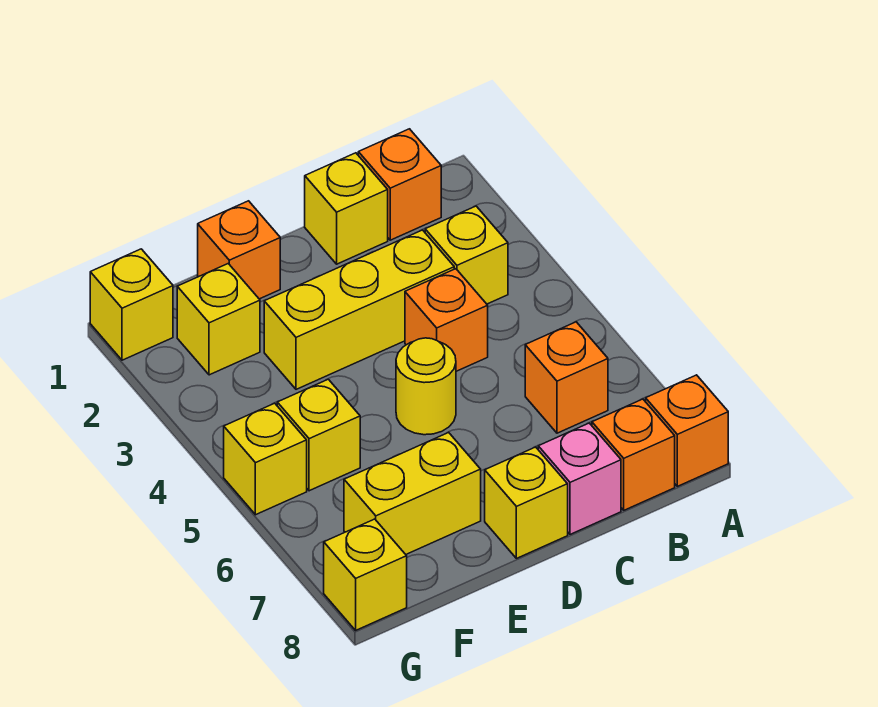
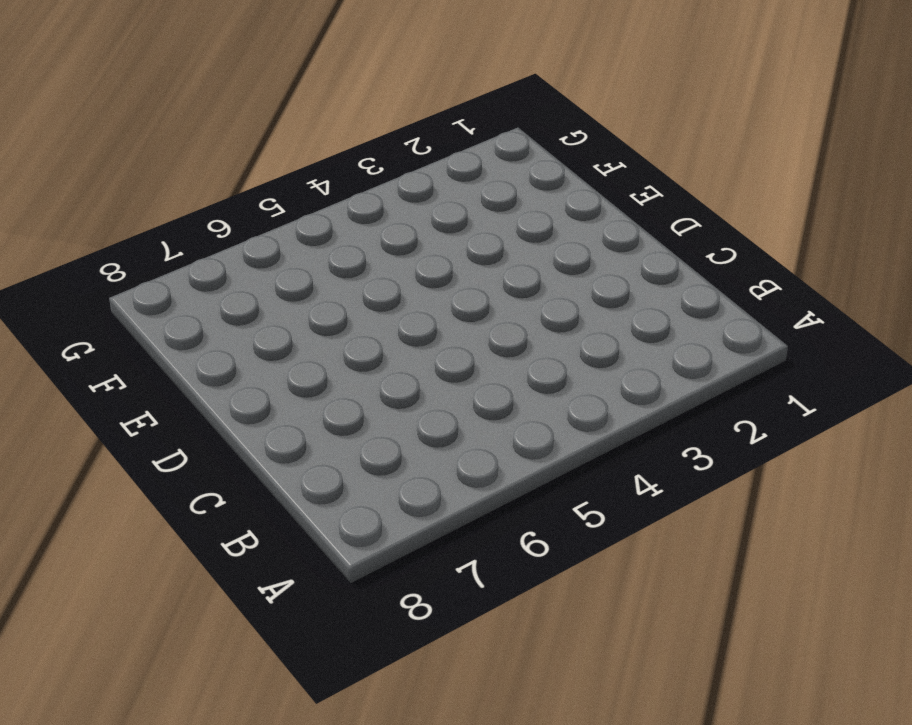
none -> orange 1x1 brick [646,375,728,486]
none -> orange 1x1 brick [358,129,441,240]
none -> yellow 1x1 brick [425,206,508,304]

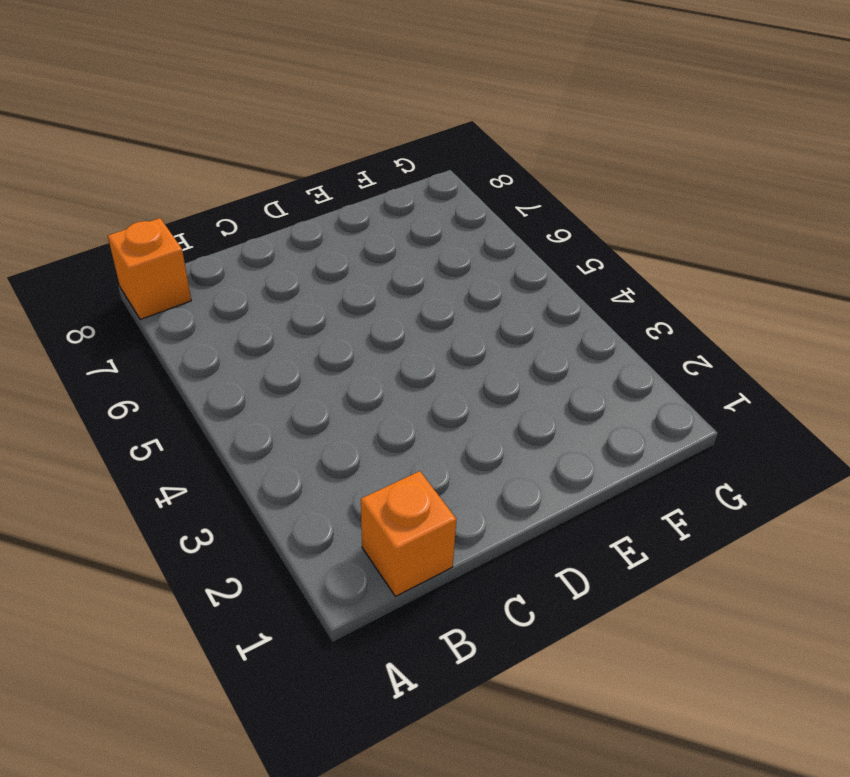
none -> yellow 1x1 brick [425,206,508,304]
none -> orange 1x1 brick [525,322,608,433]
none -> orange 1x1 brick [592,399,675,510]

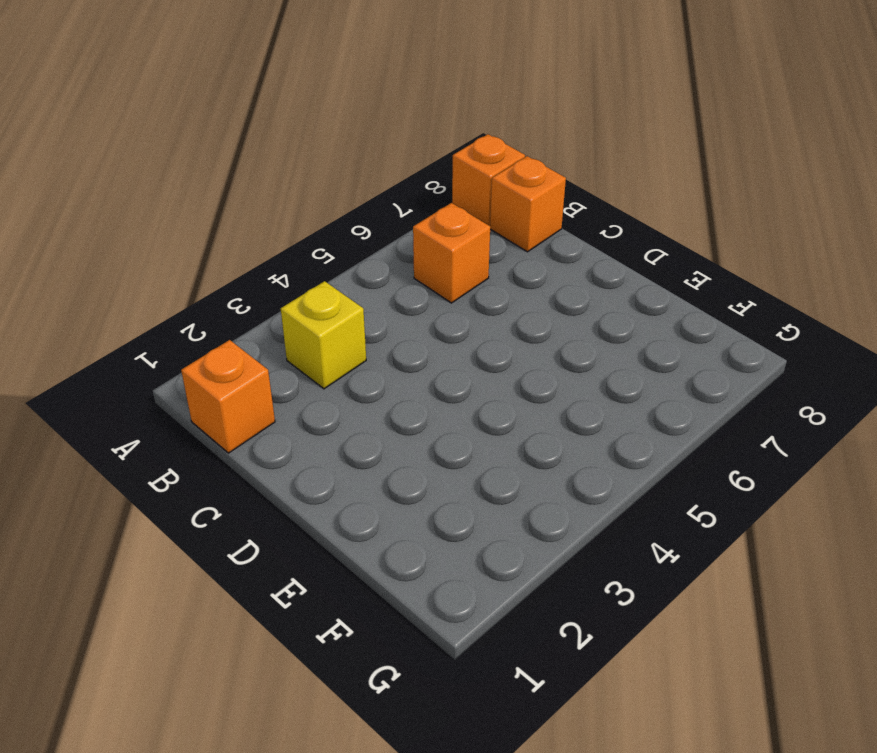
none -> yellow 1x1 brick [305,153,388,264]
none -> yellow 1x3 brick [264,230,454,389]
none -> orange 1x1 brick [405,269,488,371]

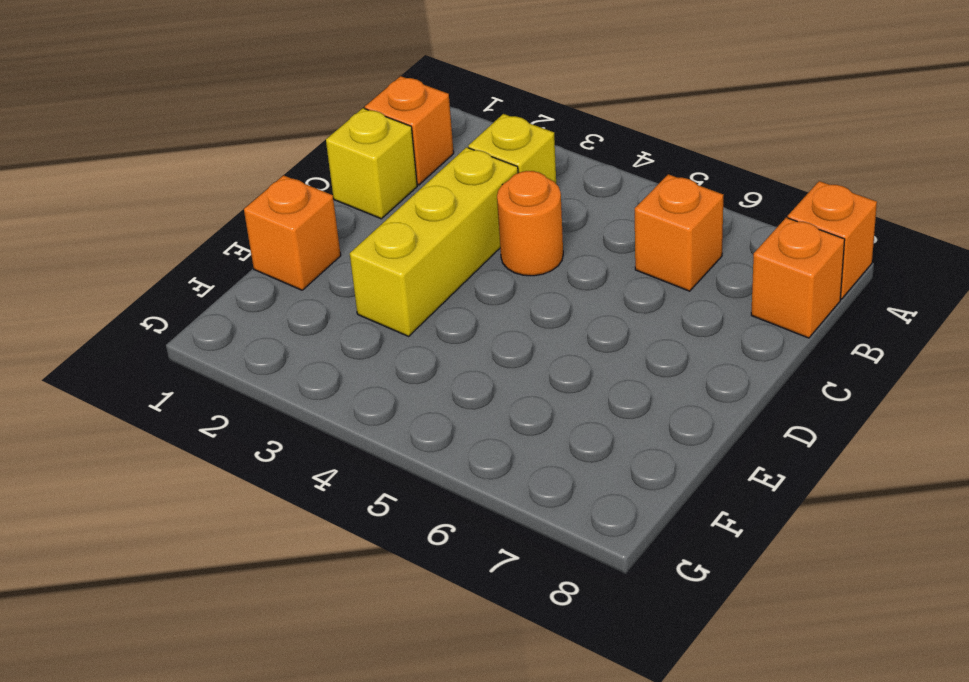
orange 1x1 round brick [497,171,563,276] -> orange 1x1 brick [405,269,488,371]
none -> pink 1x1 brick [538,423,621,534]
none -> yellow 1x1 round brick [396,338,456,435]
none -> yellow 1x1 brick [485,447,568,558]

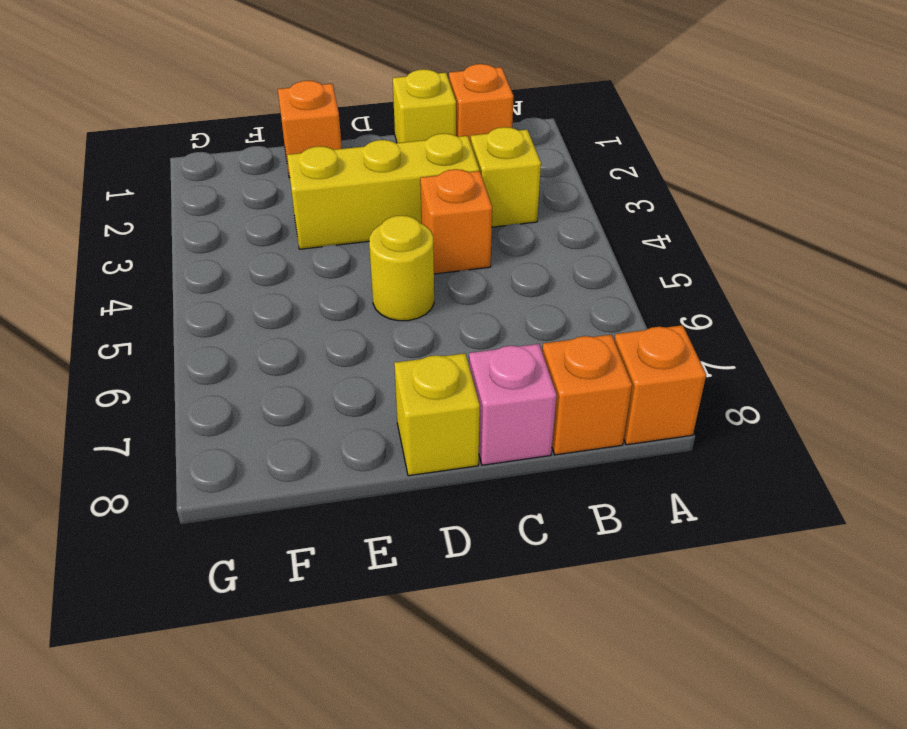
none -> orange 1x1 brick [525,322,608,433]
none -> yellow 1x2 brick [344,432,481,554]
none -> yellow 1x1 brick [177,264,260,375]

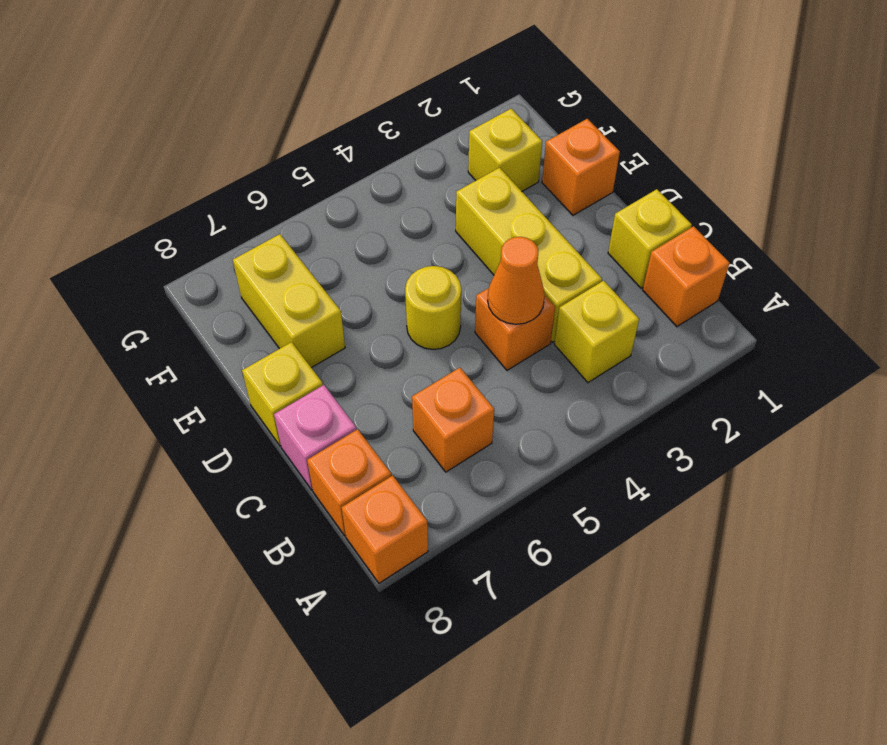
orange 1x1 cone [488,237,545,324] -> none
none -> yellow 1x1 brick [277,379,360,491]
none -> yellow 1x1 brick [90,249,173,360]
none -> yellow 1x1 brick [224,403,307,515]

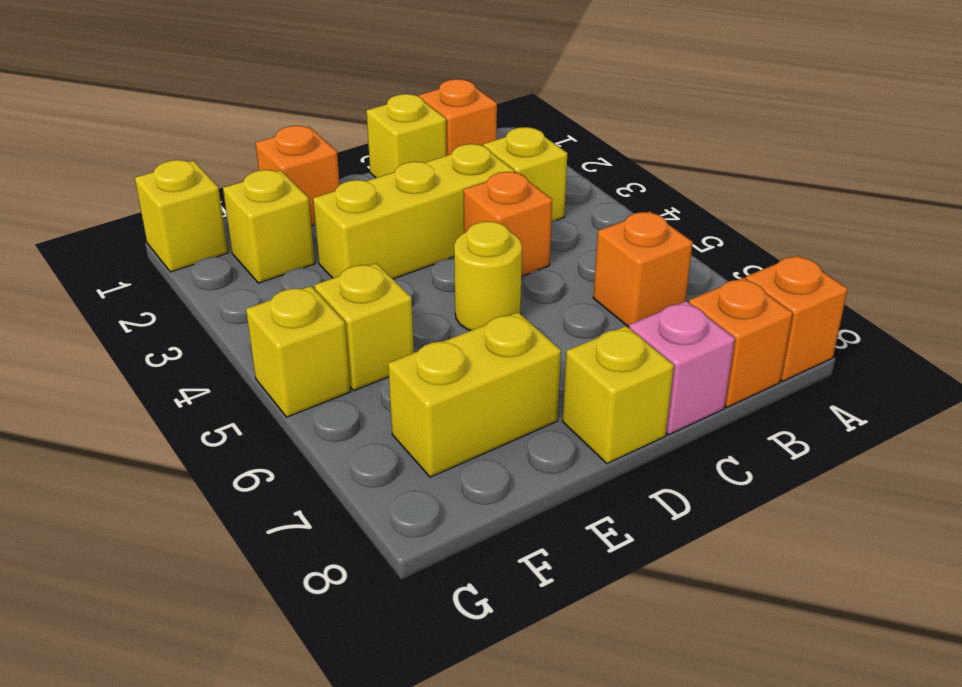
none -> yellow 1x1 brick [324,519,407,630]

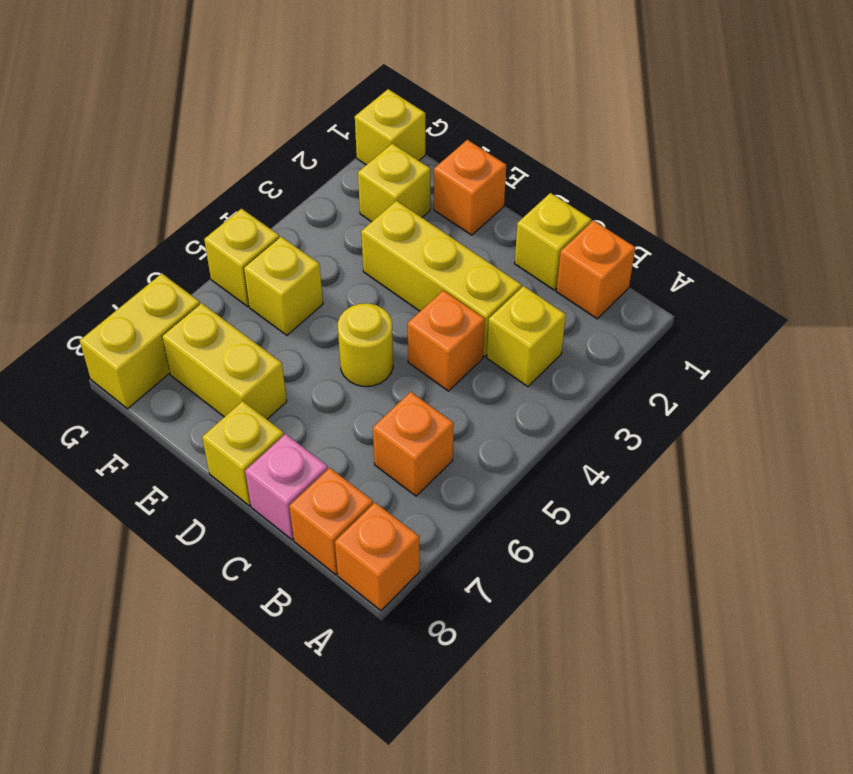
yellow 1x2 brick [80,274,200,409] -> yellow 1x1 brick [324,519,407,630]

